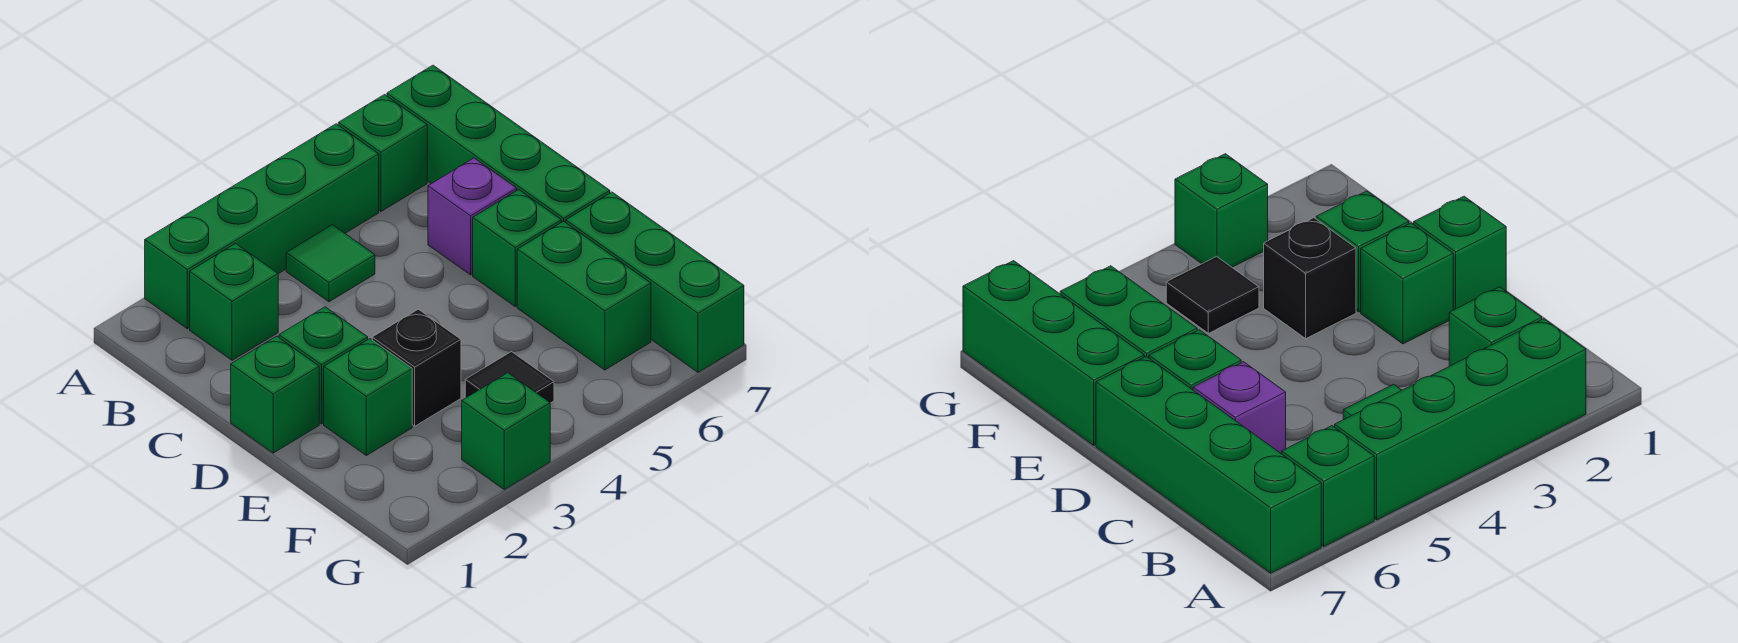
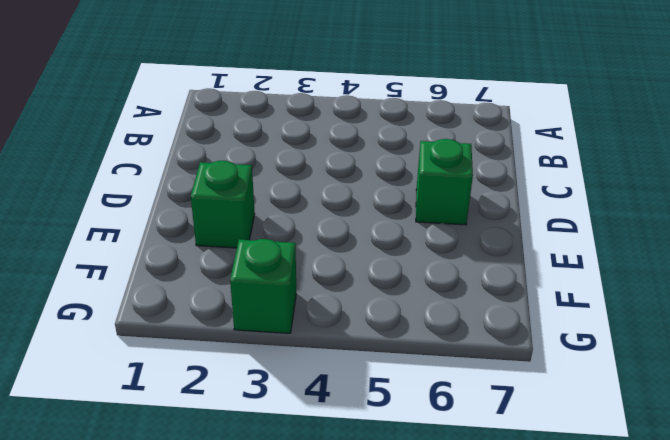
none -> green 1x4 brick [145,124,379,329]
none -> green 1x1 brick [338,95,427,211]
none -> green 1x4 brick [387,65,610,223]

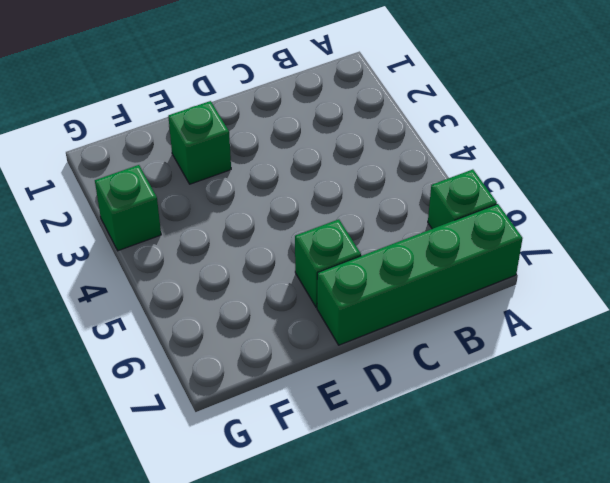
none -> green 1x4 brick [145,124,379,329]
none -> green 1x1 brick [190,243,278,360]
none -> green 1x1 tile [286,225,375,302]

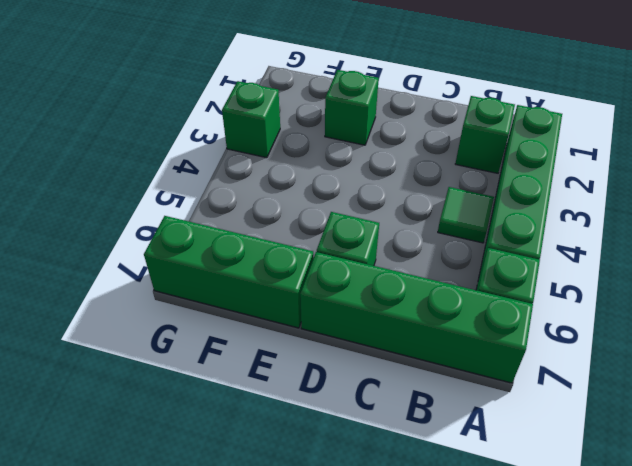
none -> purple 1x1 brick [428,158,517,275]
none -> green 1x1 brick [231,336,319,453]
none -> green 1x1 brick [279,307,368,424]

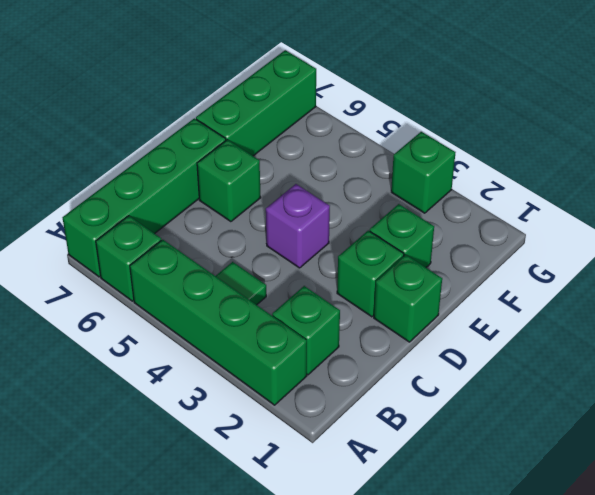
purple 1x1 brick [266,184,330,268] -> purple 1x1 brick moved to [428,158,517,275]
none -> black 1x1 brick [372,309,461,426]
none -> green 1x2 brick [517,221,651,370]
none -> black 1x1 tile [465,351,554,403]

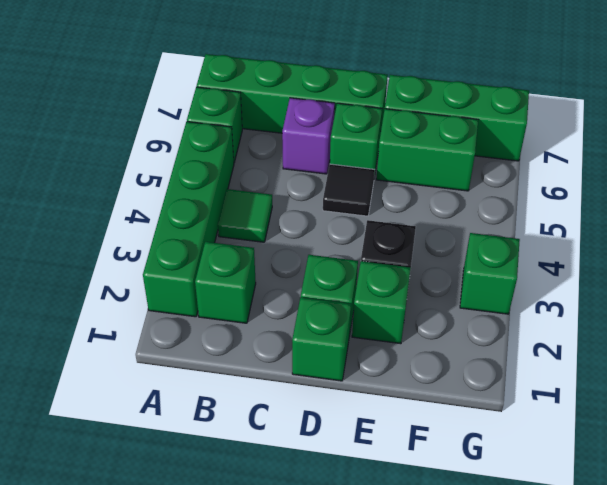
black 1x1 tile [323,164,375,216] -> black 1x1 tile moved to [465,351,554,403]

